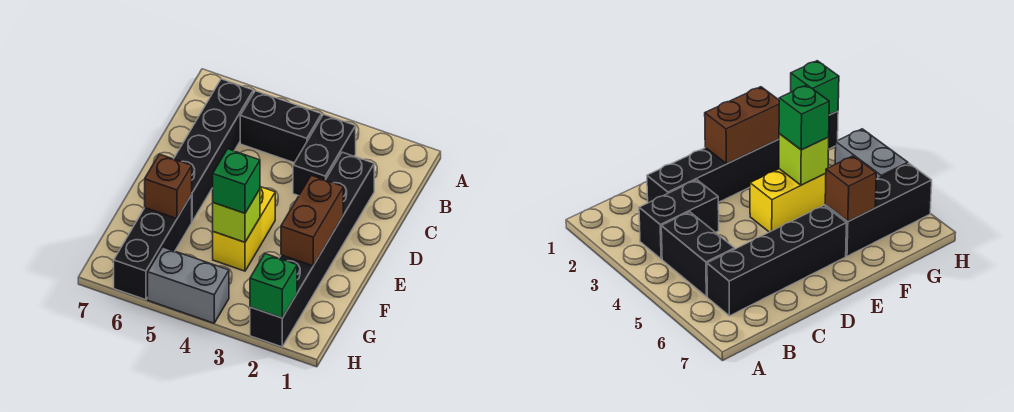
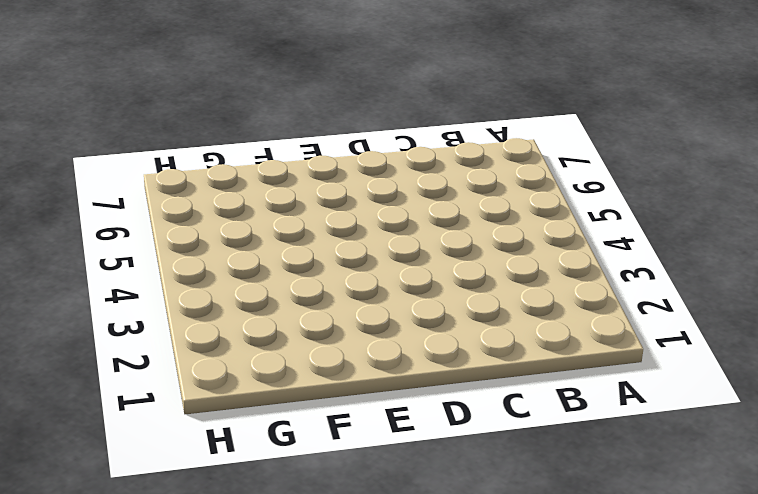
none -> black 1x2 brick [293,114,356,196]
none -> black 1x2 brick [240,91,322,163]
none -> black 1x4 brick [174,79,253,221]

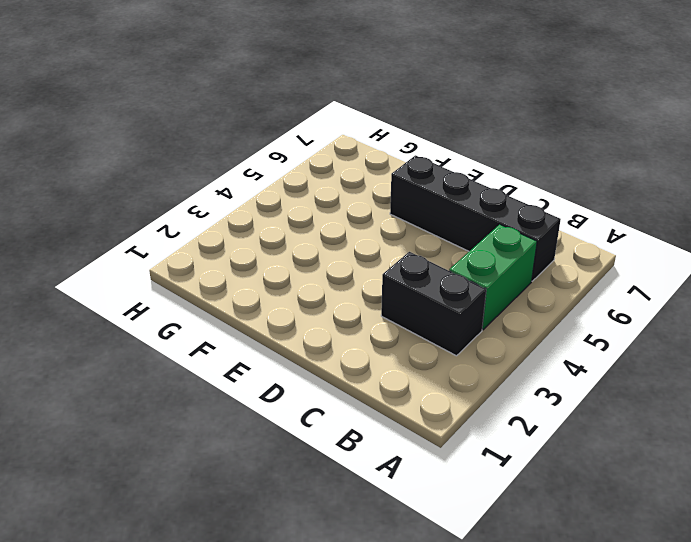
green 1x2 brick [449,224,537,330] -> black 1x2 brick [240,91,322,163]
none -> black 1x6 brick [250,152,374,347]
none -> yellow 1x2 brick [213,187,275,271]
none -> black 1x3 brick [114,195,192,300]

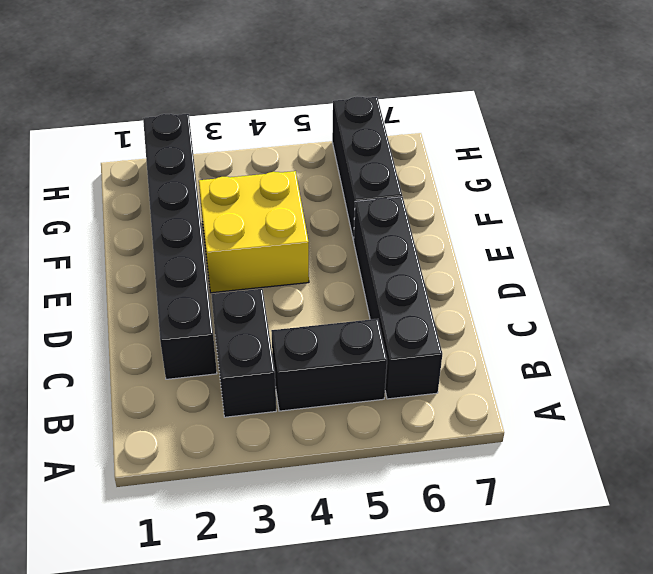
yellow 2x2 brick [199,171,309,293] -> yellow 1x2 brick [213,187,275,271]
none -> grey 1x2 brick [148,247,229,323]
none -> brown 1x2 brick [281,175,343,266]
none -> lime 1x1 brick [213,189,260,242]

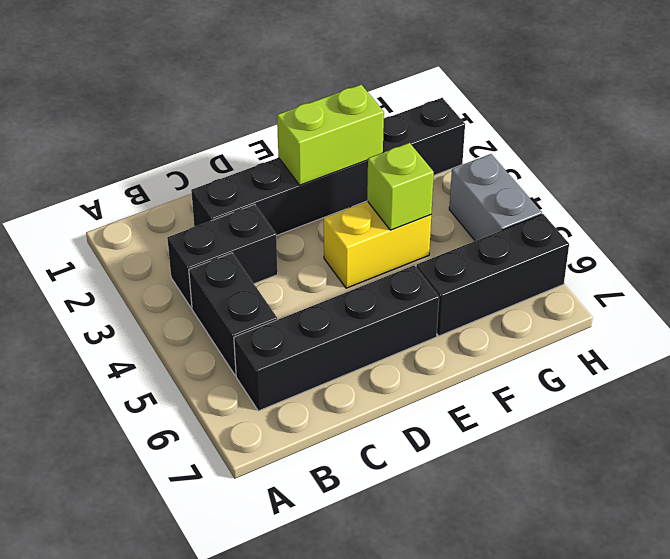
lime 1x2 brick [277,85,384,185] -> brown 1x2 brick [281,175,343,266]
none -> brown 1x1 brick [145,154,192,219]
none -> green 1x1 brick [250,254,297,318]
none -> green 1x1 brick [213,149,260,213]

